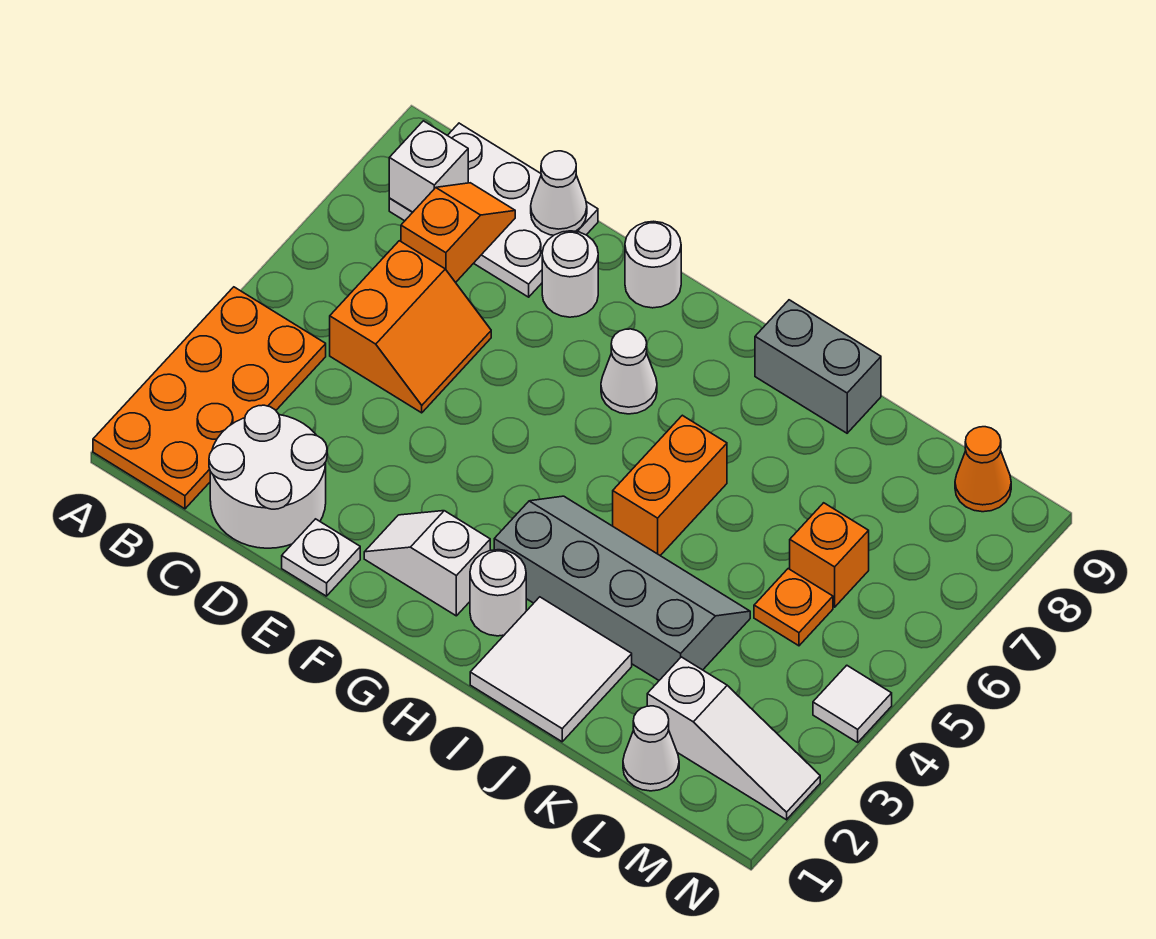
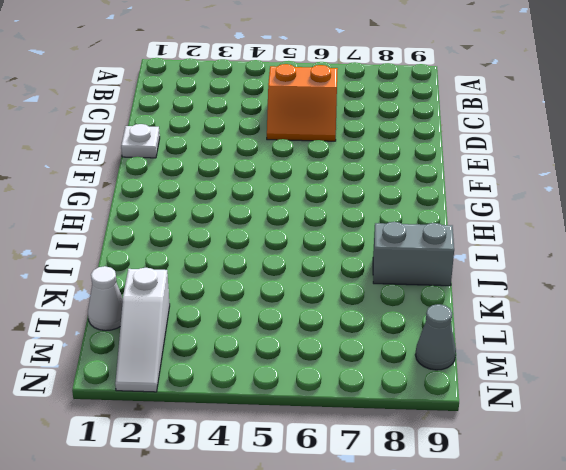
grey 1x2 brick [373,222,454,286] -> grey 1x2 brick turned to [755,300,881,433]
grey 1x1 cone [415,304,456,370] -> orange 1x1 cone [955,427,1011,512]
none -> orange 2x4 plate [93,287,326,509]
none -> white 2x3 plate [389,123,598,297]
none -> white 2x2 round brick [209,405,327,548]

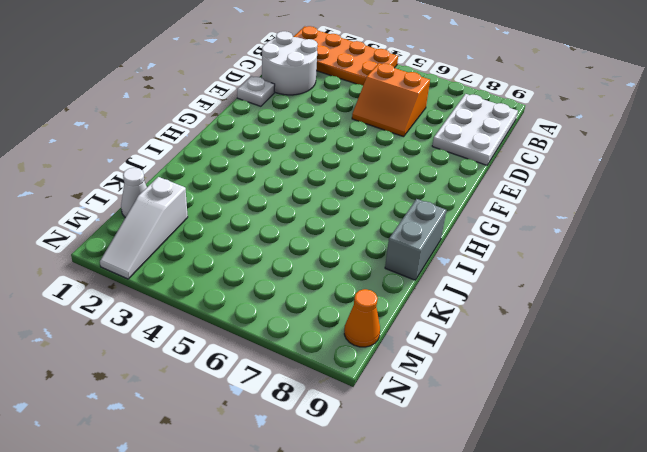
none -> white 1x1 round brick [542,231,598,317]
none -> white 1x2 slope [364,511,490,616]
none -> white 1x1 round brick [625,221,681,308]

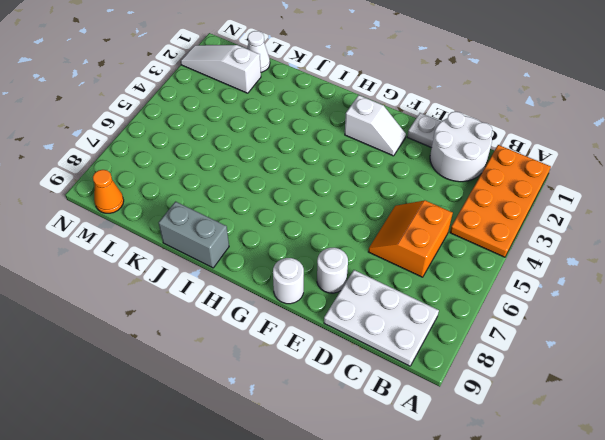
none -> white 1x1 cone [601,329,657,414]
none -> white 1x1 round brick [470,550,526,636]
none -> grey 2x4 slope [494,496,750,680]

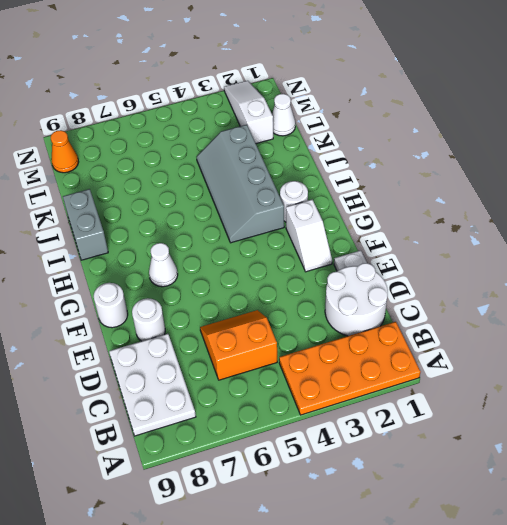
none -> white 2x2 tile [470,597,632,742]
none -> orange 1x2 brick [613,415,727,556]
none -> orange 1x1 plate [754,569,833,646]

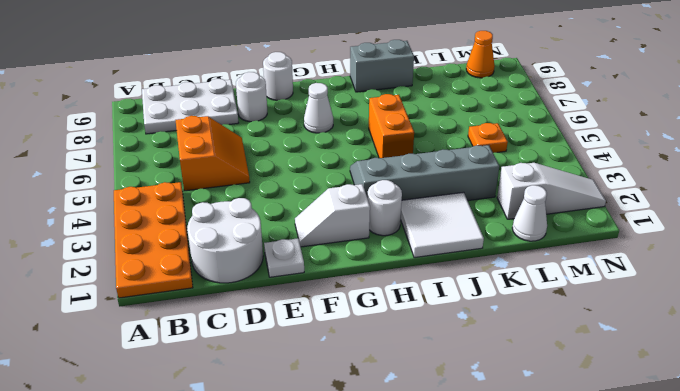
none -> orange 1x1 brick [790,503,869,607]
none -> white 1x1 tile [813,665,892,742]
none -> white 1x1 brick [389,121,468,212]

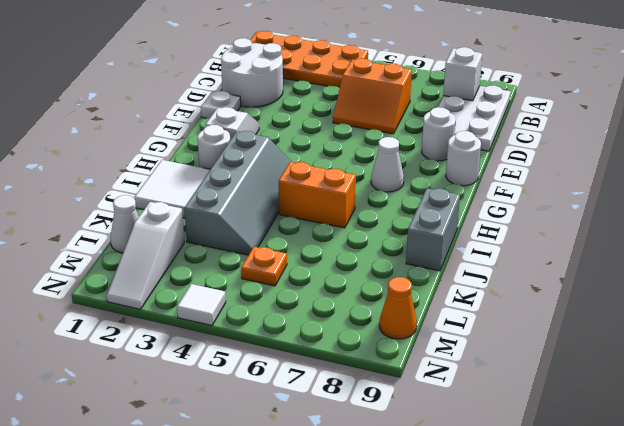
none -> orange 1x1 brick [790,503,869,607]
none -> orange 1x2 slope [401,183,515,282]
none -> white 1x1 cone [531,151,587,235]

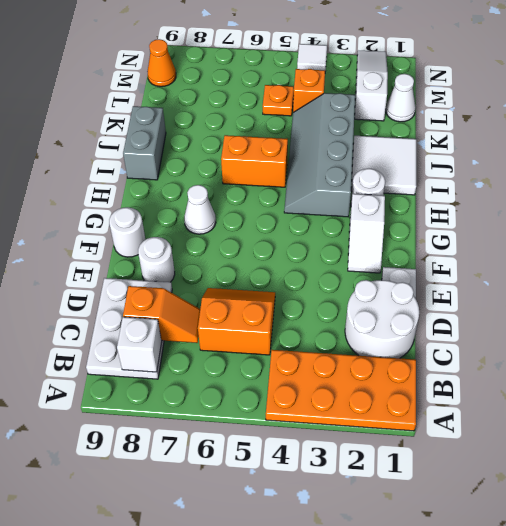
orange 1x2 slope [123,286,200,343] -> orange 1x2 slope turned to [401,183,515,282]
orange 1x1 brick [293,69,325,112] -> orange 1x1 brick moved to [790,503,869,607]
none -> white 1x1 cone [531,151,587,235]

